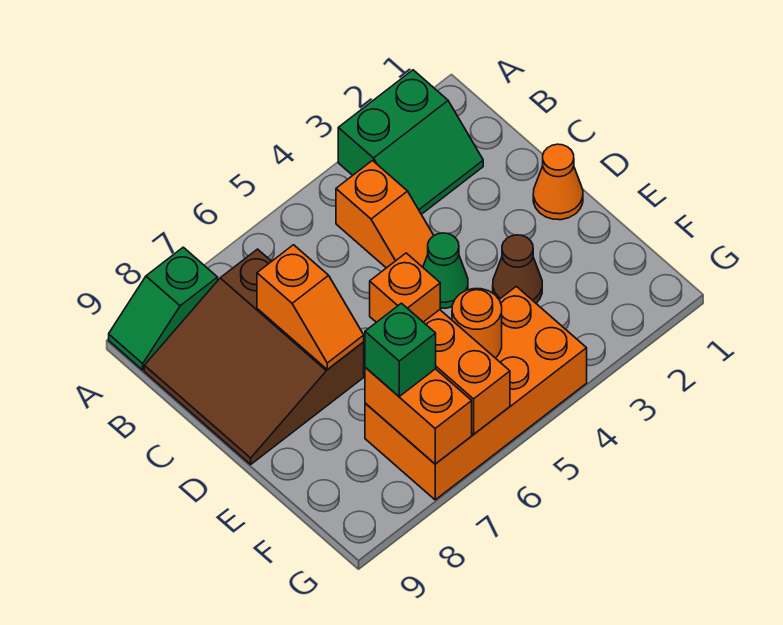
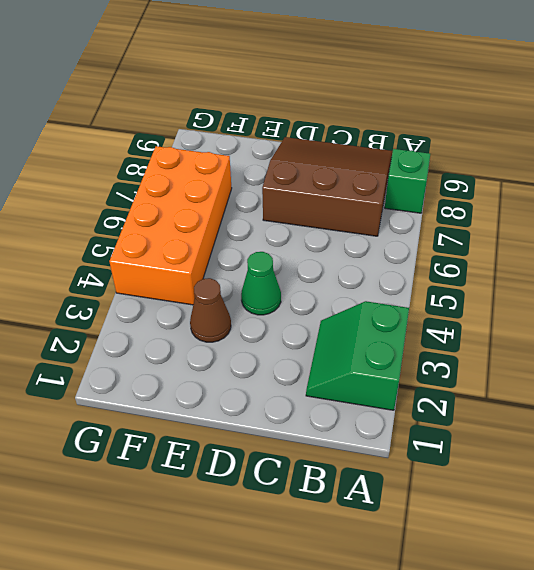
none -> orange 1x2 slope [336,161,434,268]
none -> orange 1x1 cone [533,144,583,220]
none -> orange 1x1 brick [370,253,440,322]

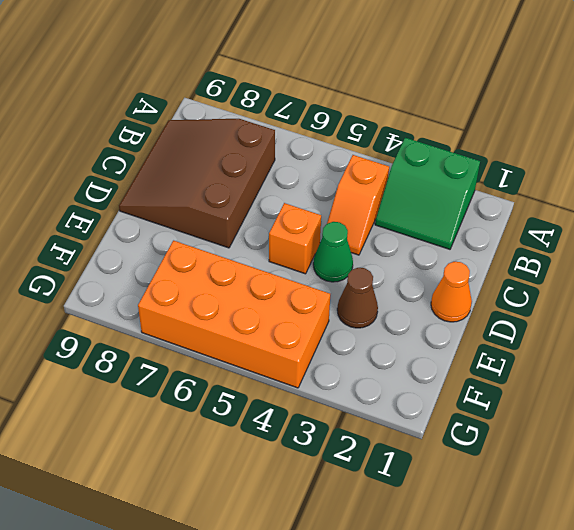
none -> green 1x2 slope [109,247,218,370]
none -> orange 1x2 slope [257,245,364,370]
none -> orange 1x1 round brick [452,289,502,358]

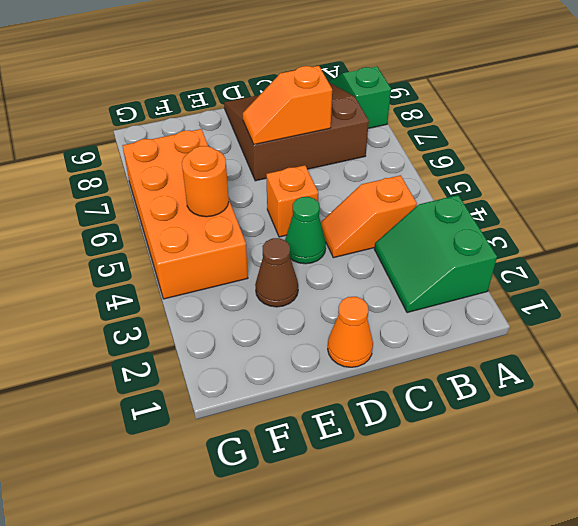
none -> orange 1x2 brick [424,310,510,434]
none -> orange 1x2 brick [365,367,472,464]
none -> green 1x1 brick [365,303,436,396]

